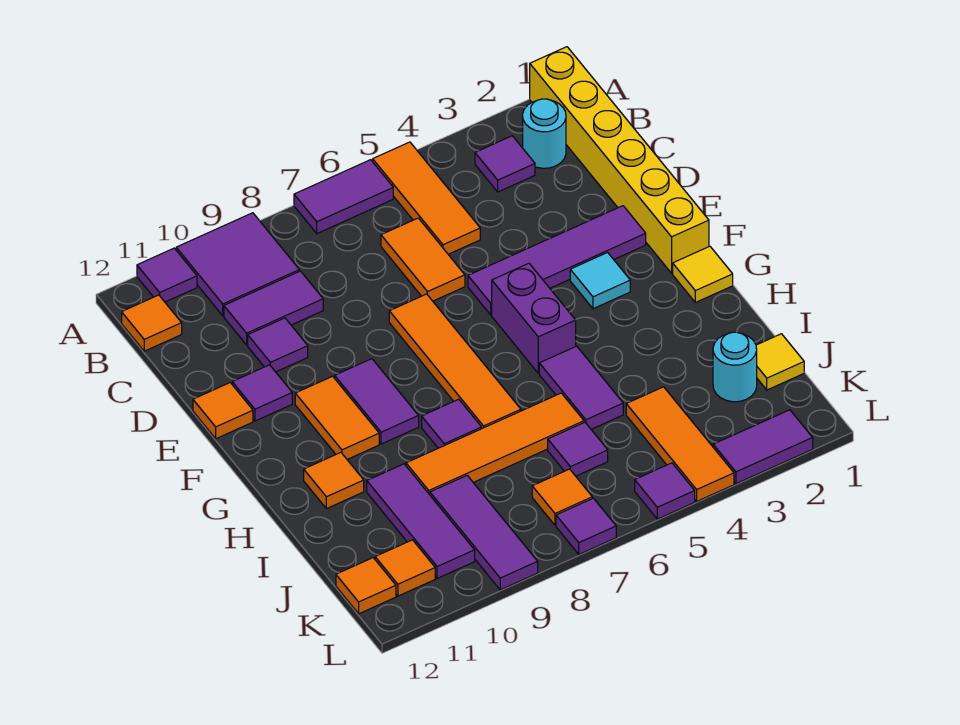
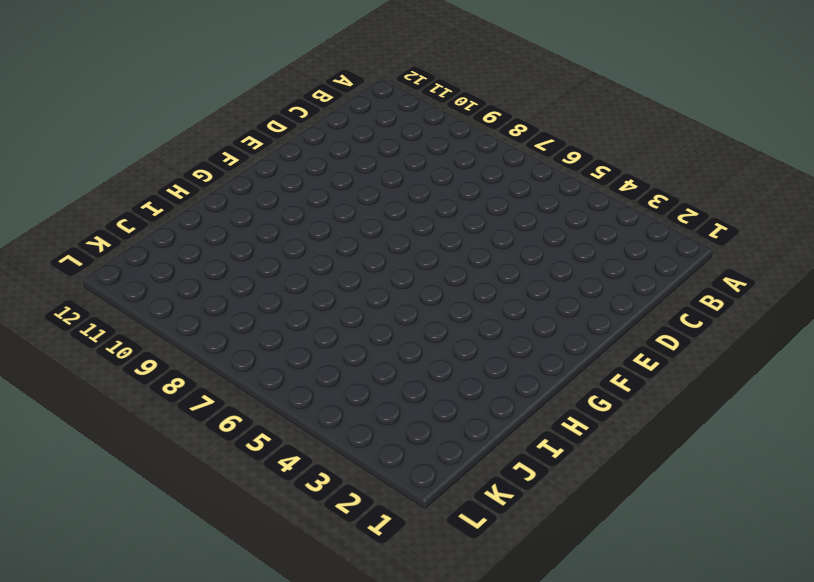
none -> yellow 1x6 brick [530,47,709,273]
none -> orange 1x3 tile [373,142,480,254]
none -> purple 1x2 tile [294,160,393,233]
none -> purple 2x2 tile [176,213,299,316]

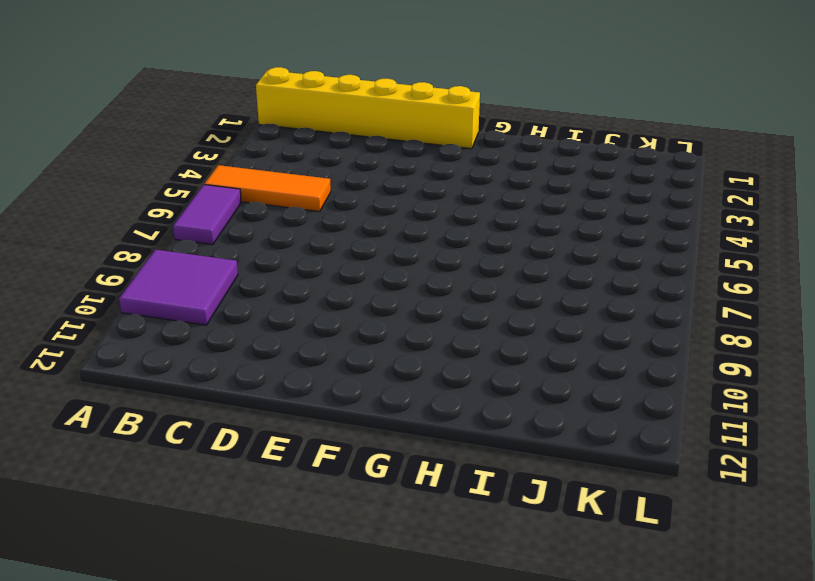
none -> purple 1x1 tile [137,248,197,302]
none -> cyan 1x1 round brick [523,99,566,168]
none -> purple 1x1 tile [475,136,535,192]
none -> orange 1x1 tile [122,295,182,351]

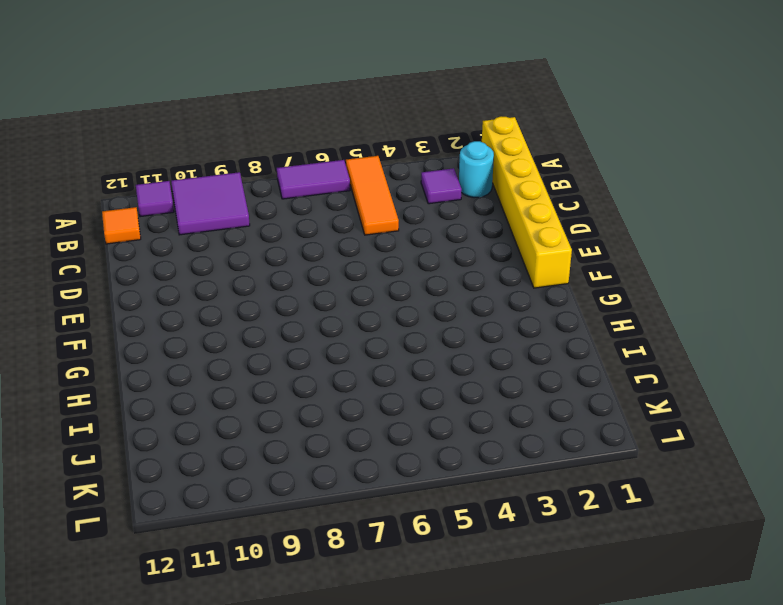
none -> orange 1x2 tile [381,218,465,301]
none -> purple 1x2 tile [224,271,323,345]
none -> purple 1x1 tile [248,318,308,372]
none -> purple 1x4 tile [468,206,646,315]

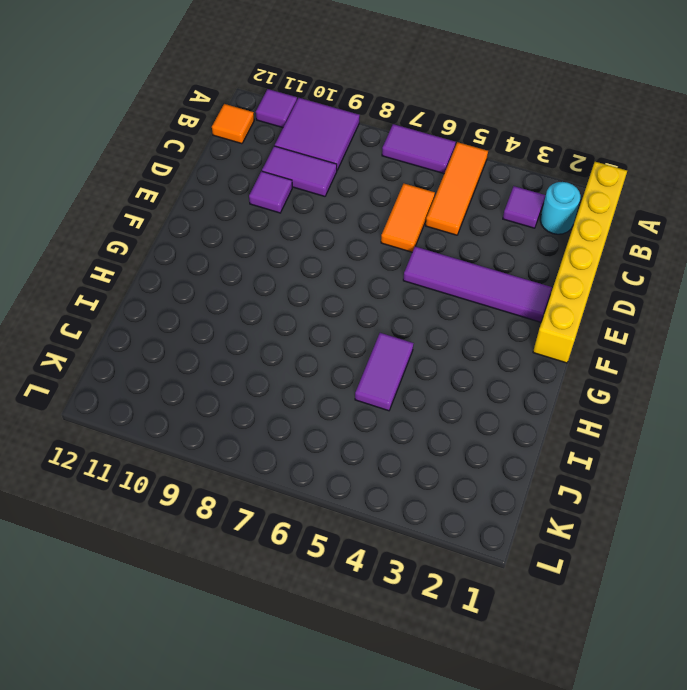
none -> orange 1x4 tile [389,294,521,428]
none -> purple 1x1 tile [232,365,292,421]
none -> orange 1x1 tile [193,383,253,439]
none -> cyan 1x1 tile [570,253,630,309]

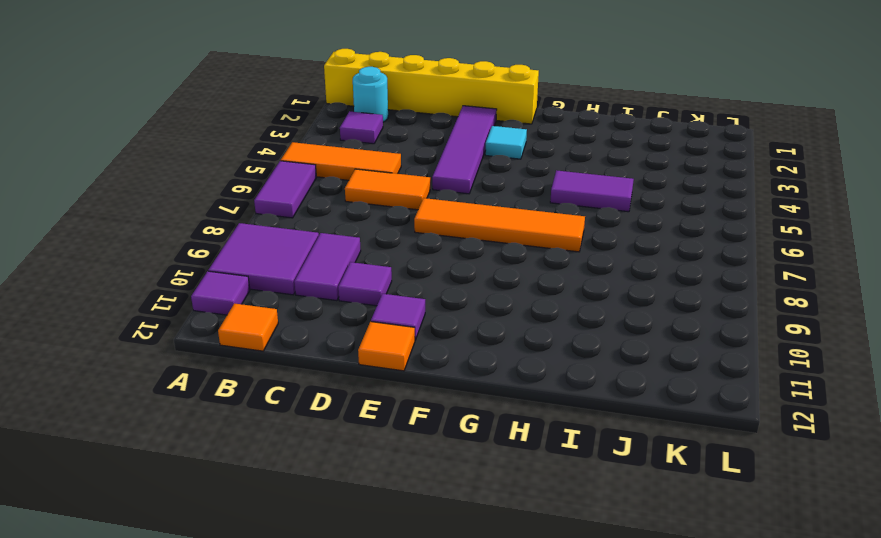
none -> purple 1x2 brick [492,263,576,373]
none -> purple 1x2 tile [335,359,419,444]
none -> orange 1x2 tile [295,376,379,459]
none -> yellow 1x1 tile [673,246,733,302]

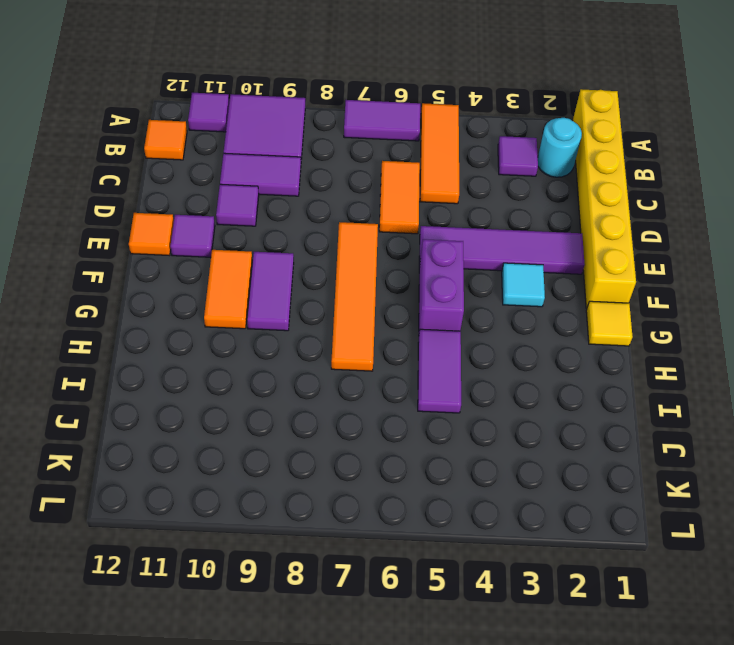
none -> purple 1x1 tile [422,399,482,448]
none -> orange 1x1 tile [304,453,364,509]
none -> orange 1x4 tile [406,393,584,495]
none -> purple 1x3 tile [367,464,475,578]

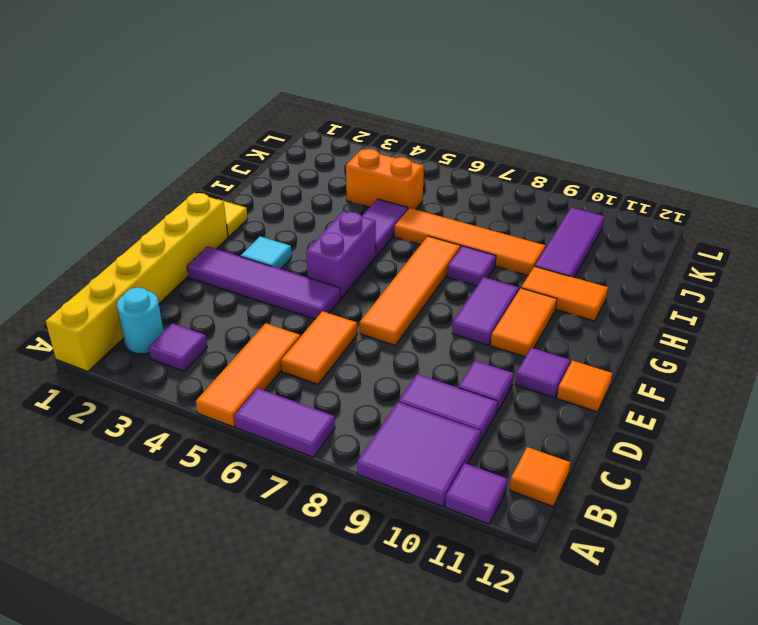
orange 1x2 tile [521,266,608,321] -> orange 1x1 tile [304,453,364,509]
orange 1x2 brick [346,149,424,209] -> orange 1x3 tile [626,387,734,501]
none -> yellow 1x1 tile [756,334,804,390]
none -> cyan 1x1 round brick [713,332,757,402]
none -> purple 1x1 tile [548,422,608,476]
none -> purple 1x3 tile [430,476,538,590]

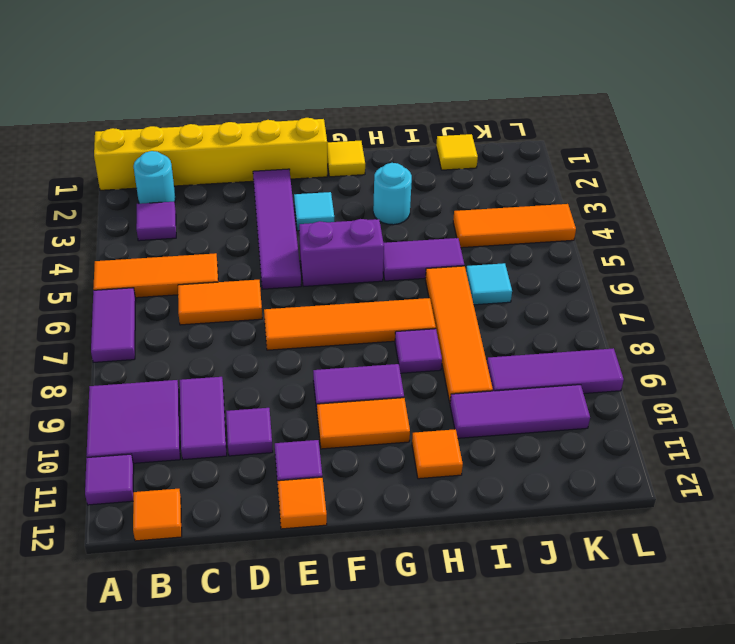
cyan 1x1 round brick [373,163,412,225] -> cyan 1x1 round brick moved to [713,332,757,402]
cyan 1x1 tile [466,263,512,305] -> purple 1x1 tile [548,422,608,476]
none -> orange 1x1 tile [532,469,592,525]
none -> orange 1x1 tile [375,540,435,596]
none -> orange 1x1 tile [336,558,396,614]
none -> purple 1x2 tile [713,410,813,484]

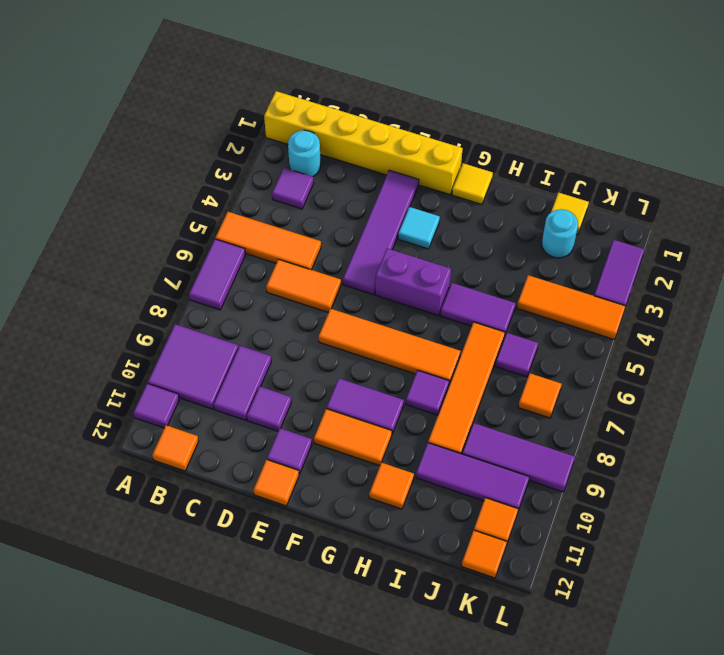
none -> purple 1x1 tile [635,463,695,519]
none -> purple 1x1 tile [556,498,616,554]

